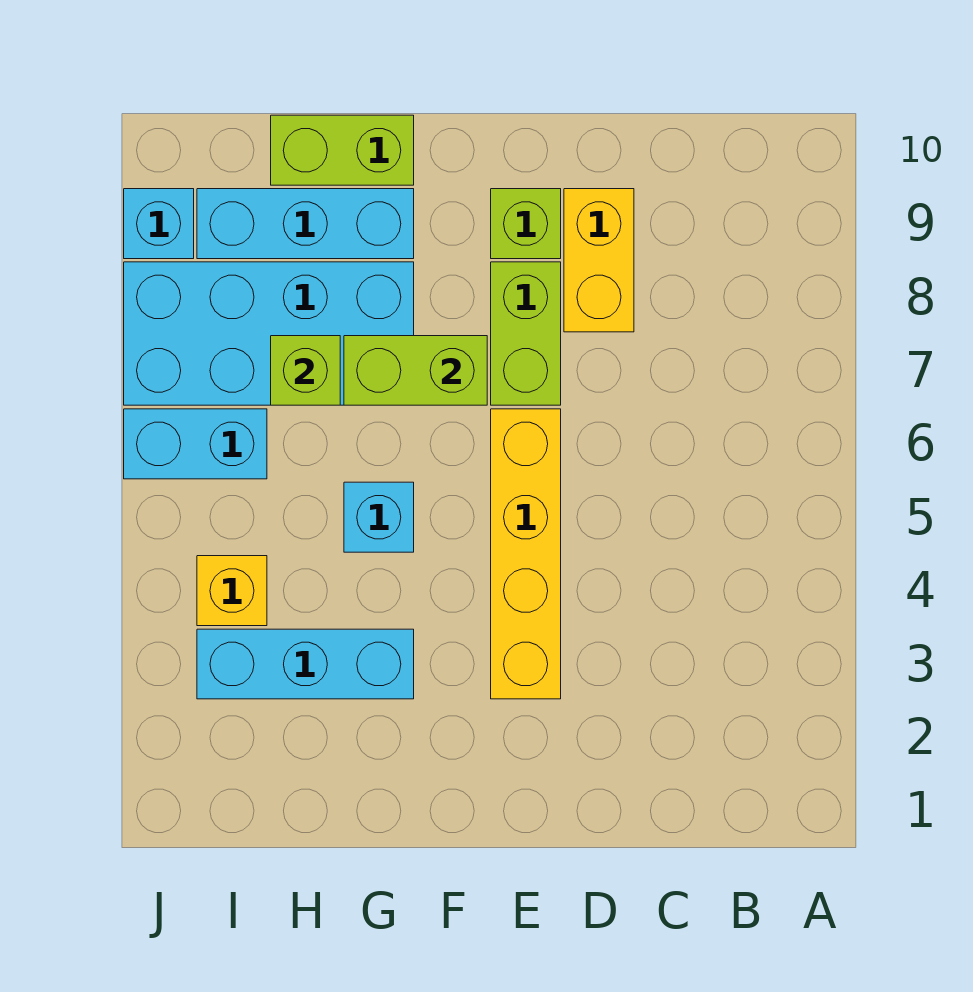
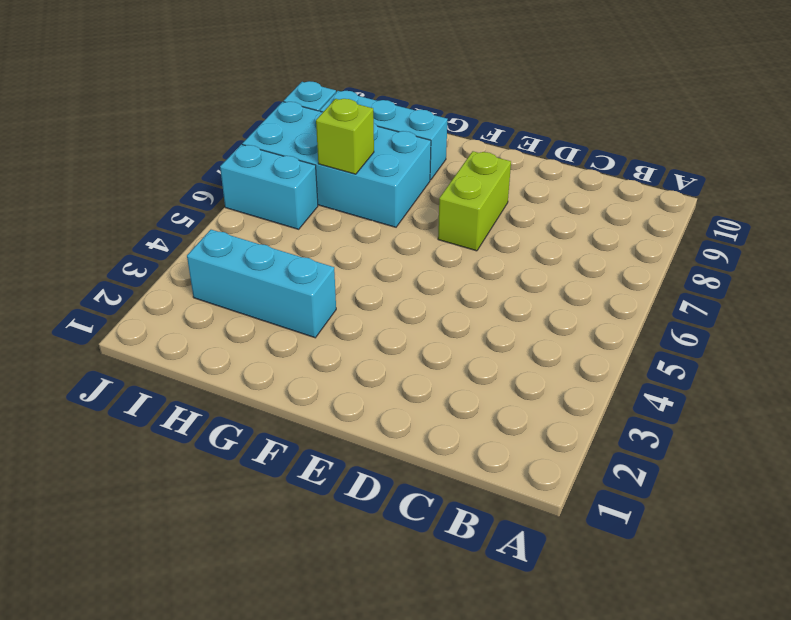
none -> yellow 1x2 brick [564,189,634,332]
none -> yellow 1x4 brick [491,409,561,699]
none -> lime 1x1 brick [491,189,561,259]

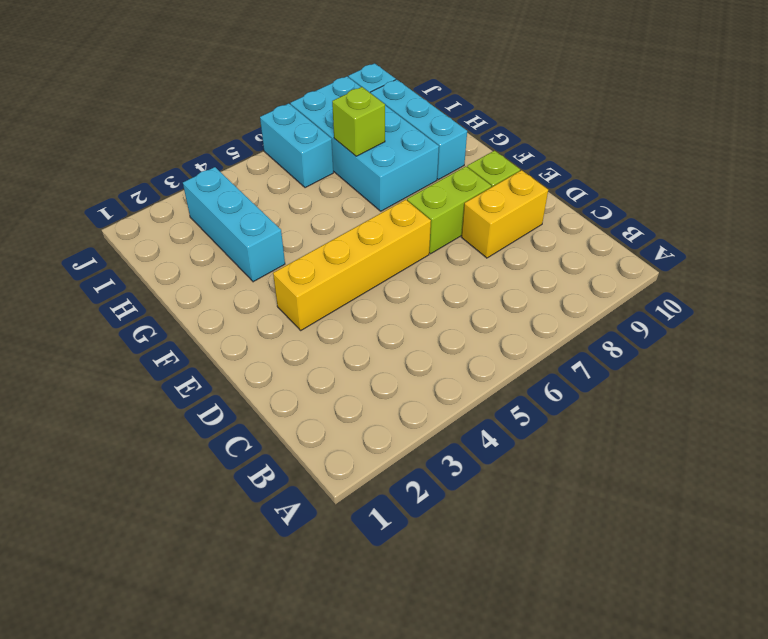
none -> cyan 1x1 brick [344,482,414,552]
none -> lime 1x2 brick [271,115,414,185]
none -> yellow 1x1 brick [197,556,267,626]

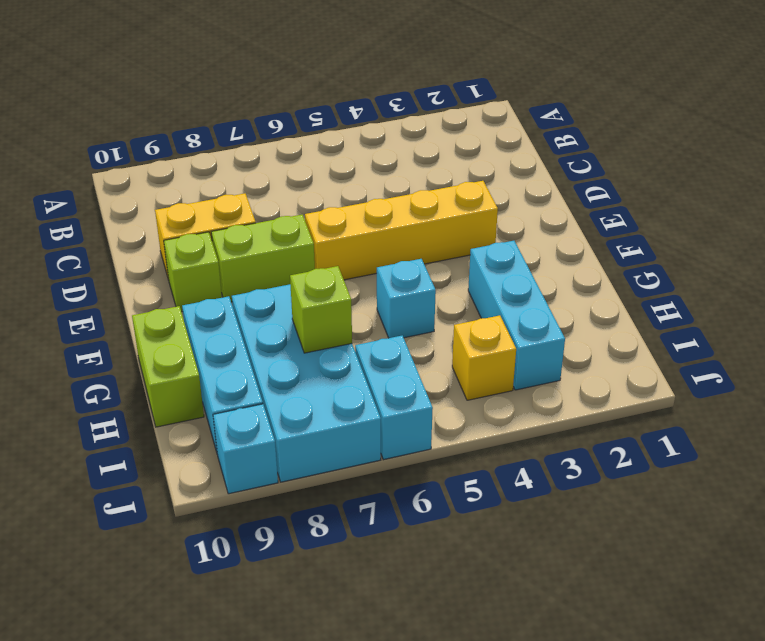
none -> lime 1x2 brick [344,336,487,405]

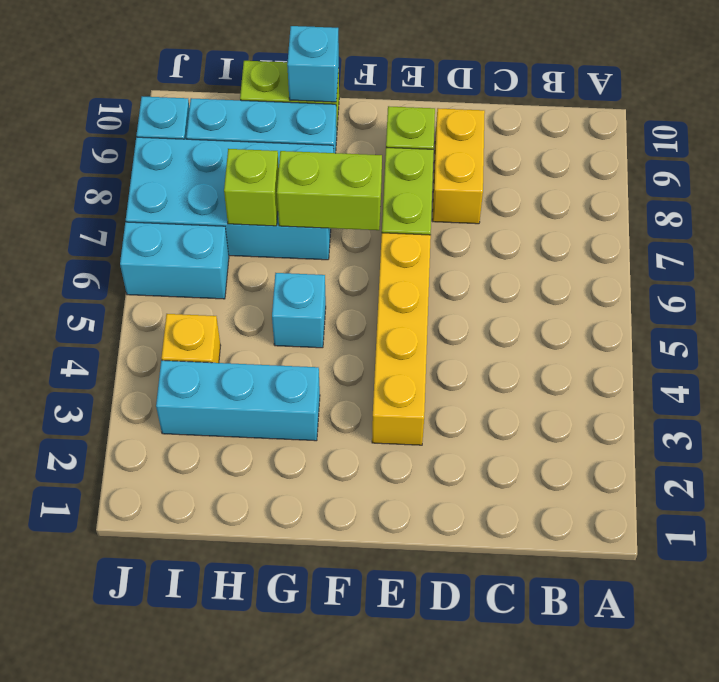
cyan 1x1 brick [287,26,339,102] -> none

